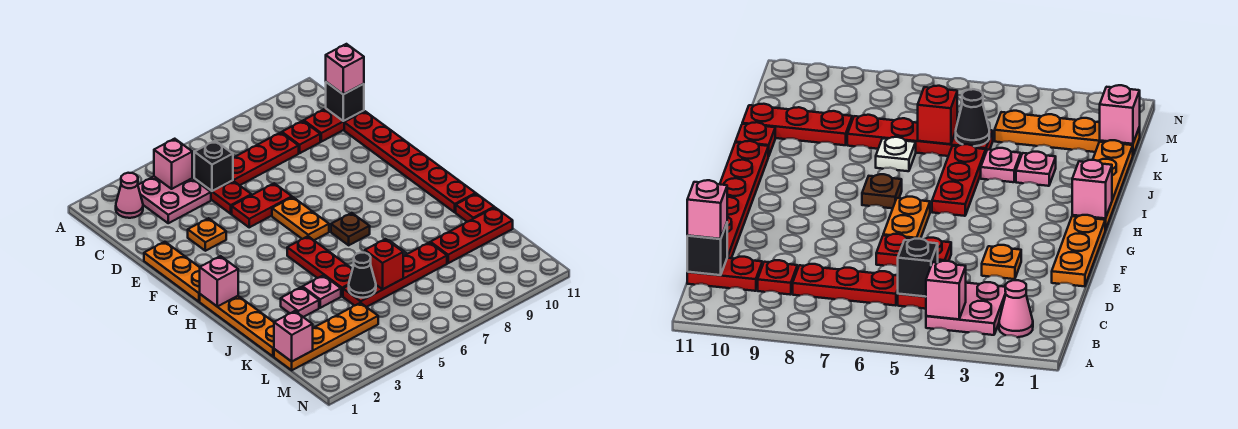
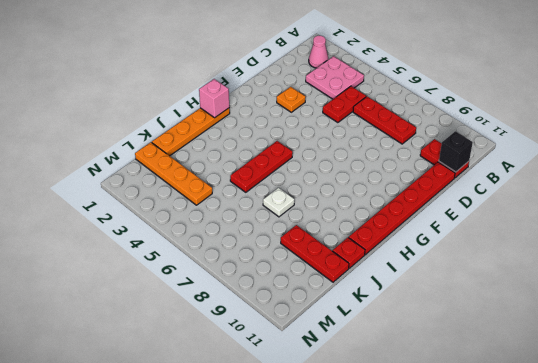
none -> red 1x1 plate [282,121,320,153]
none -> orange 1x3 plate [144,242,200,302]
none -> red 1x2 plate [232,183,292,227]

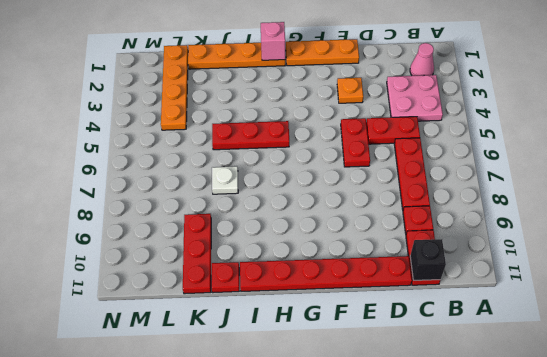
none -> orange 1x2 plate [272,197,329,240]
none -> brown 1x1 plate [331,213,370,245]
none -> pink 1x1 plate [281,287,319,317]

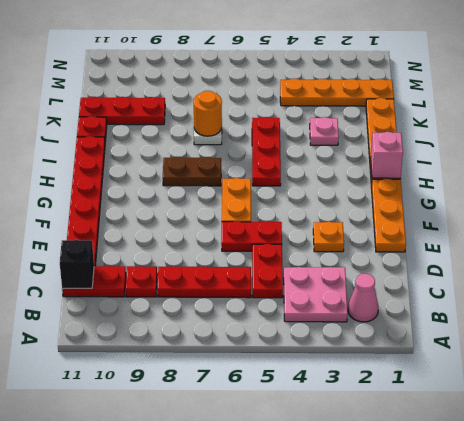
brown 1x2 plate [163,157,221,186] -> brown 1x1 plate [331,213,370,245]
orange 1x1 round brick [194,91,222,136] -> none
none -> pink 1x1 plate [302,275,341,308]
none -> red 1x4 plate [343,242,447,307]
none -> pink 1x1 brick [154,139,192,189]

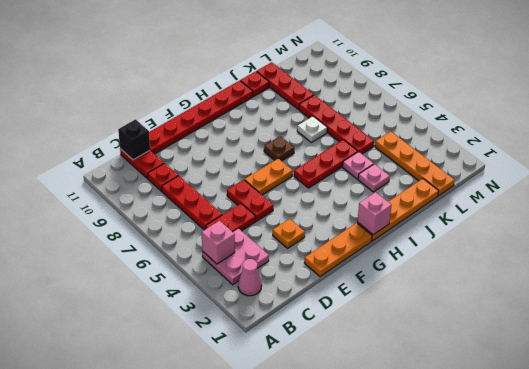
none -> black 1x1 brick [194,141,233,191]
none -> black 1x1 cone [349,253,376,298]
none -> red 1x1 brick [365,239,403,289]

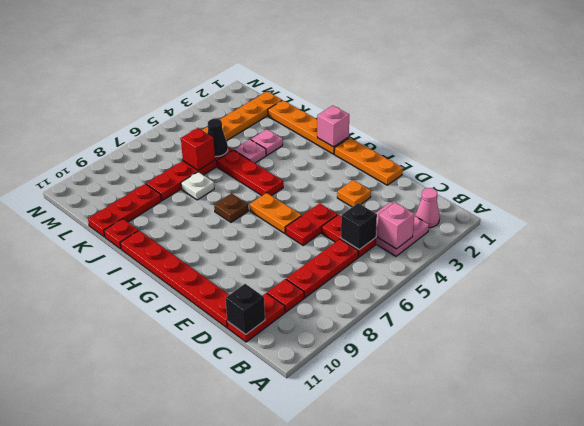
none -> pink 1x1 brick [274,311,313,361]
none -> pink 1x1 brick [326,44,364,94]

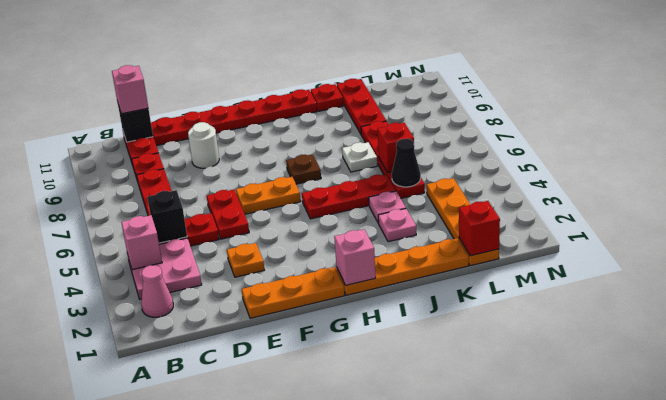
white 1x1 round brick [188,122,219,168] -> none
red 1x1 brick [459,201,500,256] -> pink 1x1 brick [274,311,313,361]

